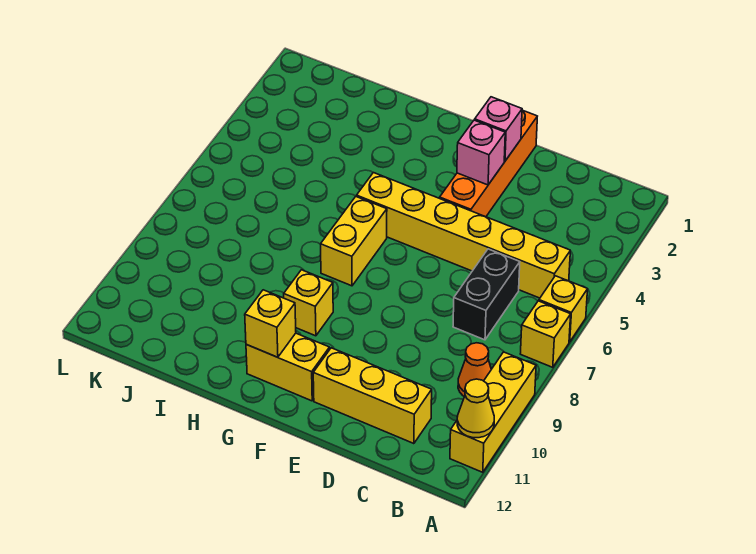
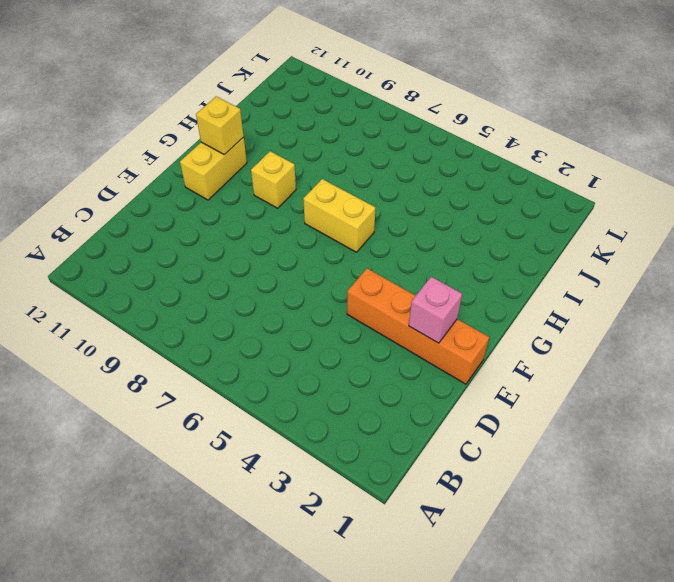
none -> yellow 1x1 brick [539,276,588,342]
none -> yellow 1x1 brick [520,301,571,367]
none -> yellow 1x3 brick [450,352,536,472]

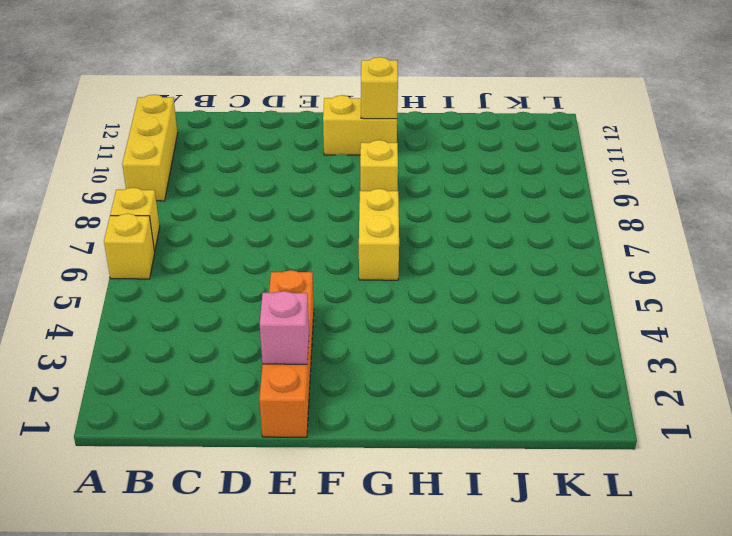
none -> yellow 1x6 brick [357,173,570,298]
none -> orange 1x1 cone [458,343,491,397]
none -> black 1x2 brick [453,249,520,340]

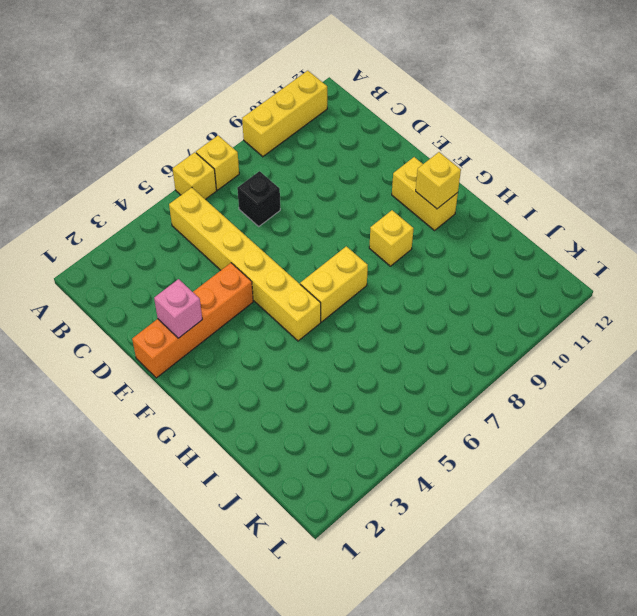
black 1x1 brick [237,171,280,226] -> black 1x2 brick [453,249,520,340]
none -> orange 1x1 cone [458,343,491,397]
none -> yellow 1x3 brick [313,348,432,444]
none -> yellow 1x1 cone [457,379,494,438]

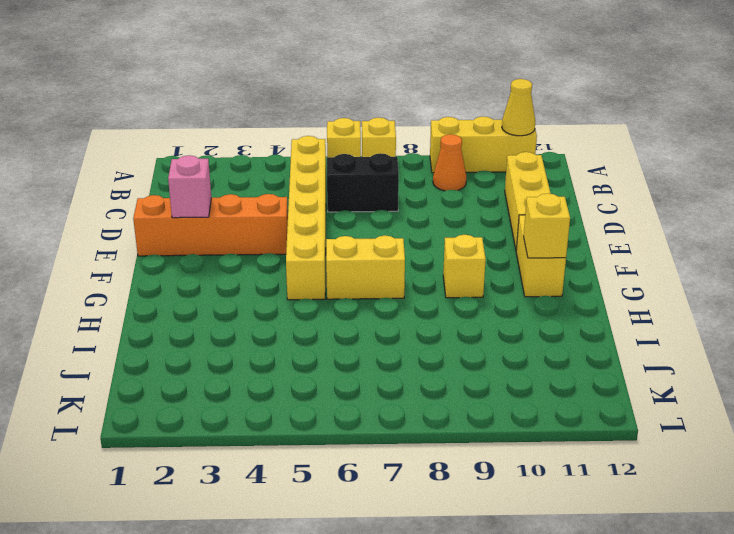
none -> pink 1x1 brick [457,120,505,185]

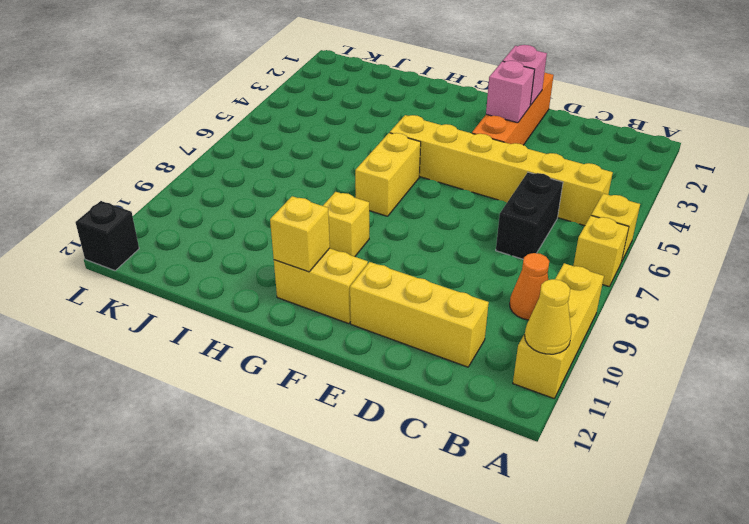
black 1x1 brick [75,201,139,271] -> none

